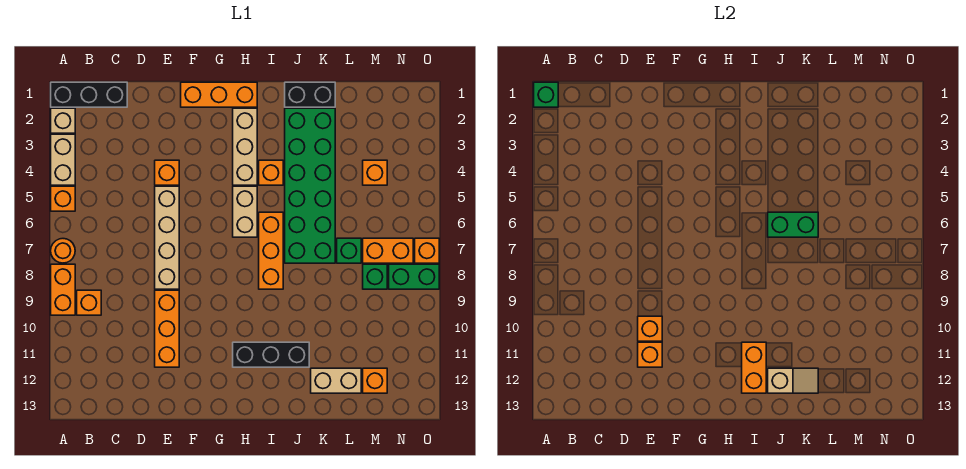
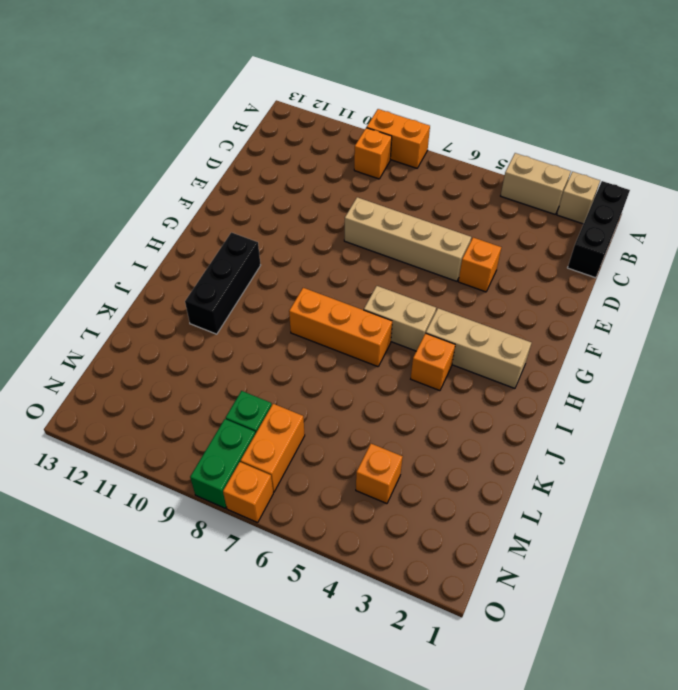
none -> orange 1x1 brick [51,186,75,211]
none -> orange 1x1 round brick [51,239,75,263]
none -> orange 1x3 brick [155,290,179,367]
none -> orange 1x3 brick [181,82,257,107]

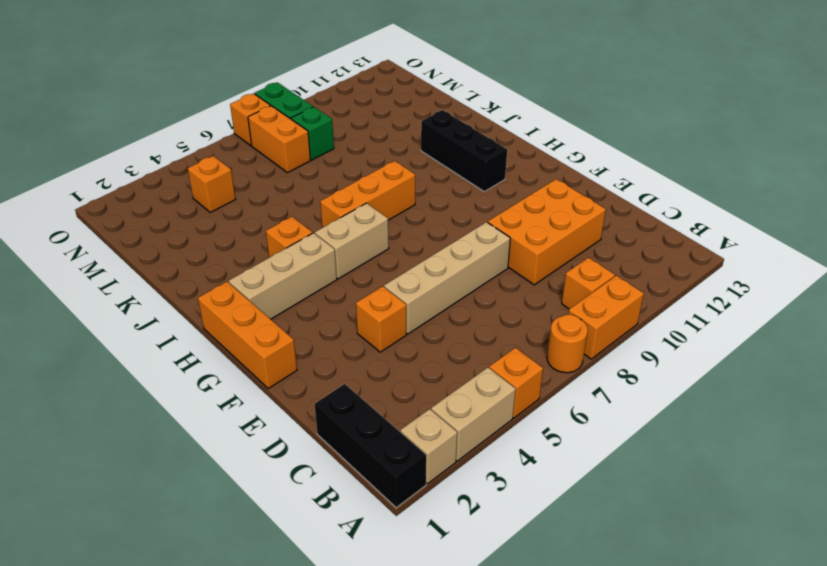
orange 2x3 brick [488,179,606,285] -> orange 1x3 brick [155,290,179,367]
none -> black 1x2 brick [285,82,335,107]
none -> green 2x6 brick [285,108,335,263]
none -> tan 1x2 brick [311,368,361,393]
none -> green 1x1 brick [337,238,361,263]

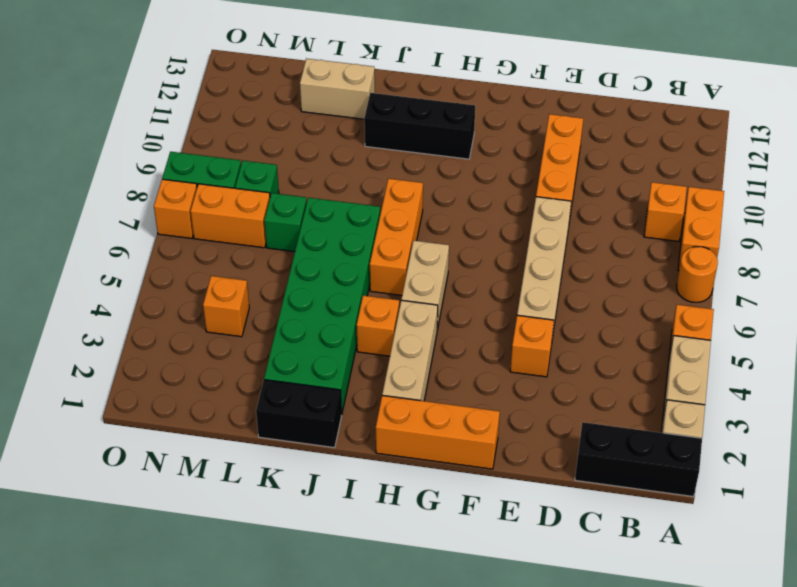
none -> orange 1x1 brick [363,368,387,393]
none -> green 1x1 brick [534,82,558,107]
none -> orange 1x1 brick [638,316,662,341]
none -> orange 1x1 brick [638,342,662,367]

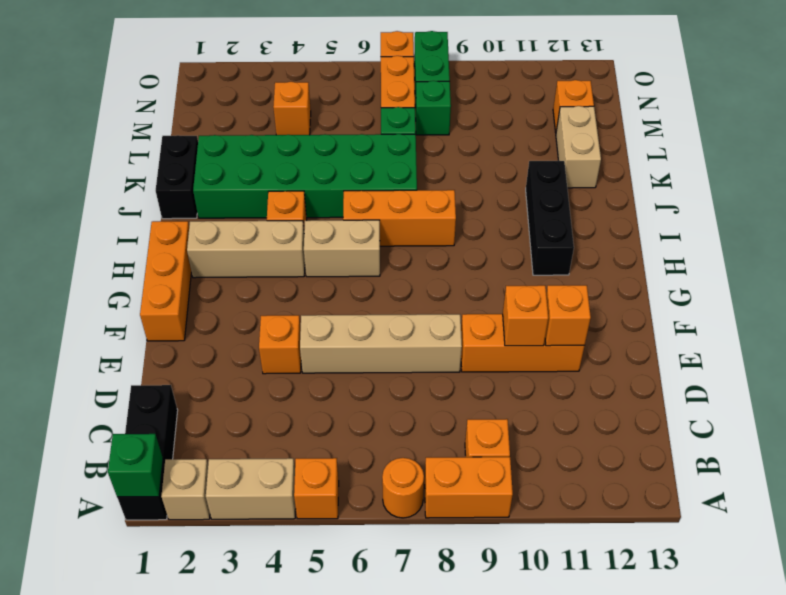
none -> orange 1x2 brick [742,342,766,393]
none -> green 1x2 brick [768,212,818,237]
none -> tan 1x2 slope [768,368,818,393]

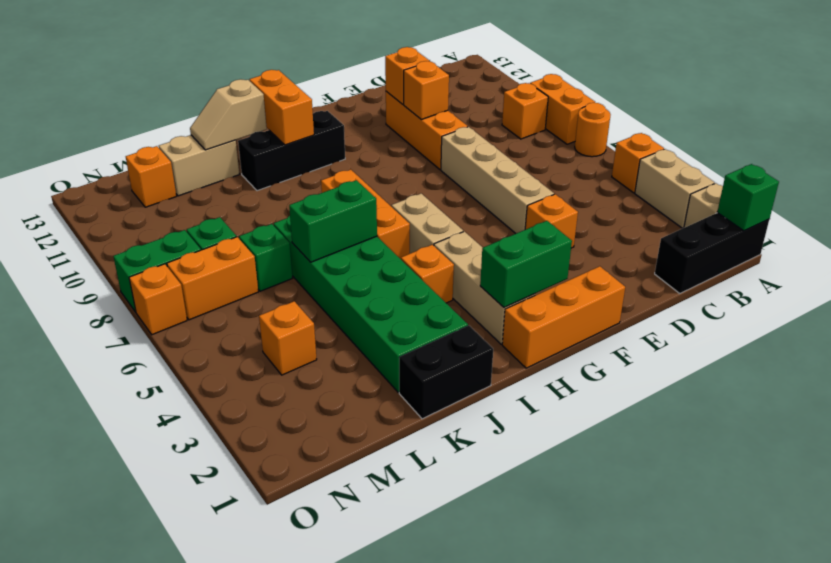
green 1x2 brick [480,221,572,308] -> none

